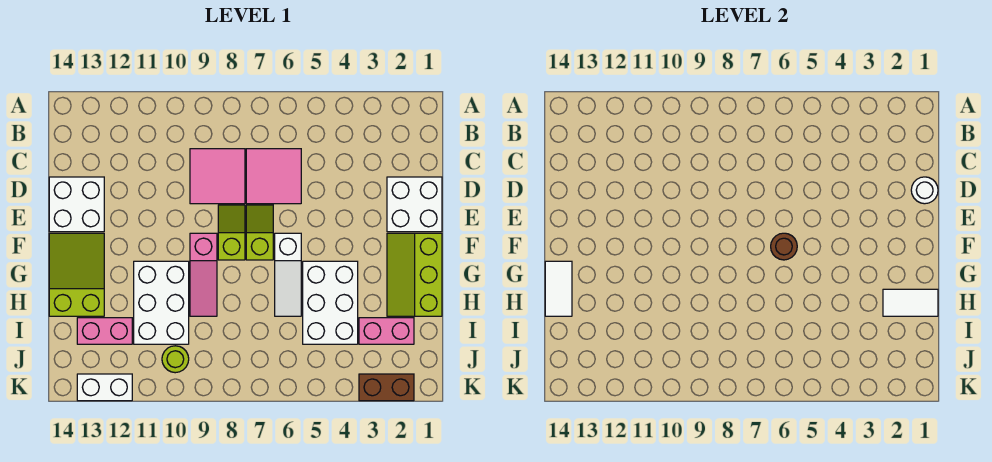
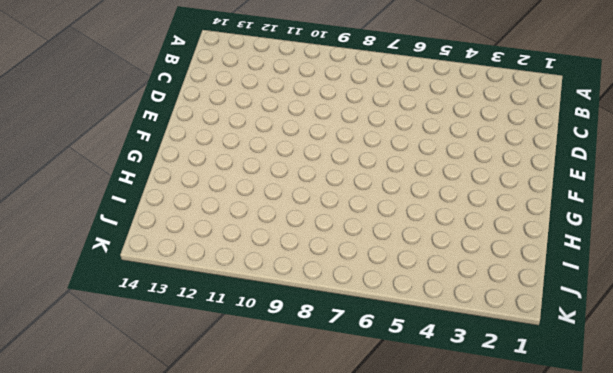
none -> pink 2x2 tile [246,149,301,204]
none -> pink 2x2 tile [190,149,245,204]
none -> white 2x2 brick [387,177,442,232]

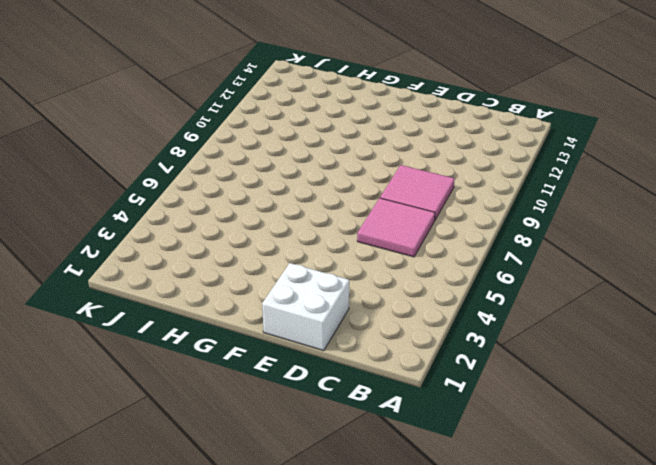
none -> white 2x2 brick [49,177,104,232]
none -> lime 1x2 slope [246,205,273,260]
none -> lime 1x2 slope [218,205,245,260]

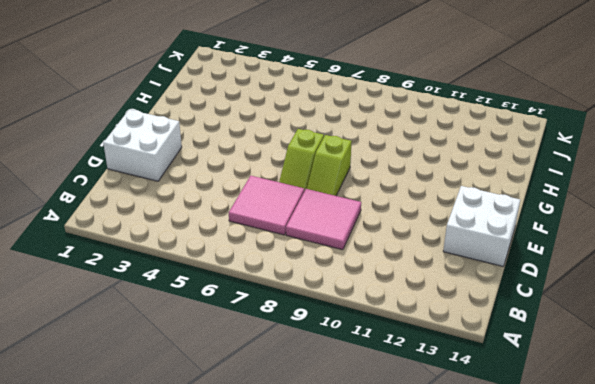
none -> lime 2x3 slope [387,233,442,316]
none -> white 1x3 slope [275,233,301,316]
none -> pink 1x3 slope [190,233,217,316]

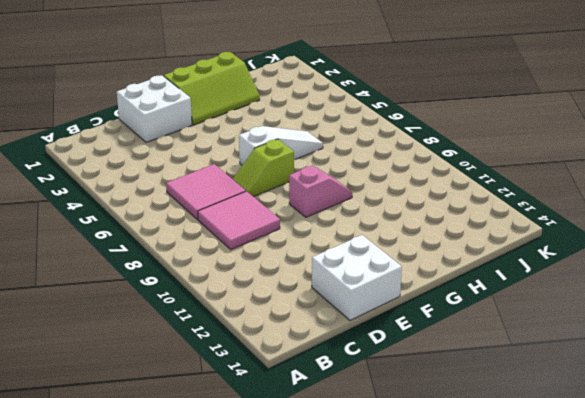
pink 1x2 slope [289,165,352,217] -> pink 1x3 slope [190,233,217,316]
none -> lime 1x2 slope [218,205,245,260]
none -> lime 2x3 slope [49,233,104,316]
none -> white 2x3 brick [303,261,358,344]

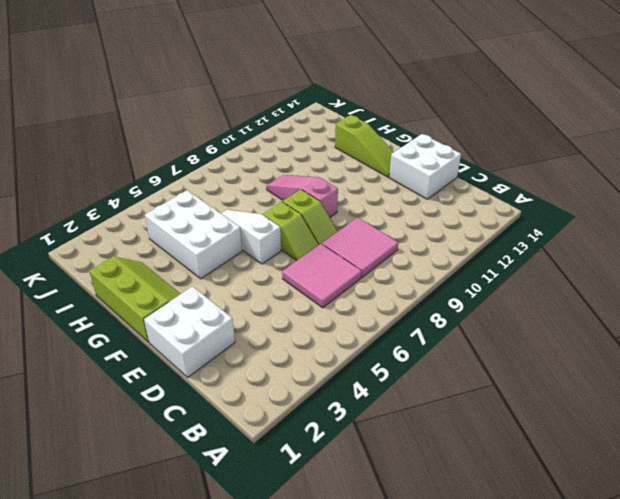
lime 1x3 slope [335,115,394,177] -> lime 2x3 slope [49,233,104,316]
none -> white 2x3 brick [134,261,189,344]
none -> pink 1x2 brick [359,318,414,344]
none -> pink 1x2 brick [77,318,132,344]

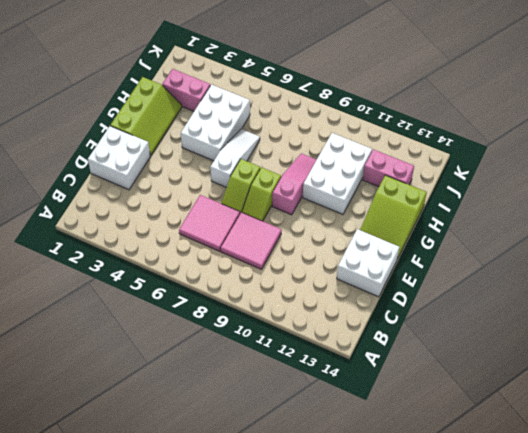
none -> lime 1x1 round brick [162,346,189,373]
none -> brown 1x2 brick [359,374,414,401]
none -> white 1x2 brick [77,374,132,401]

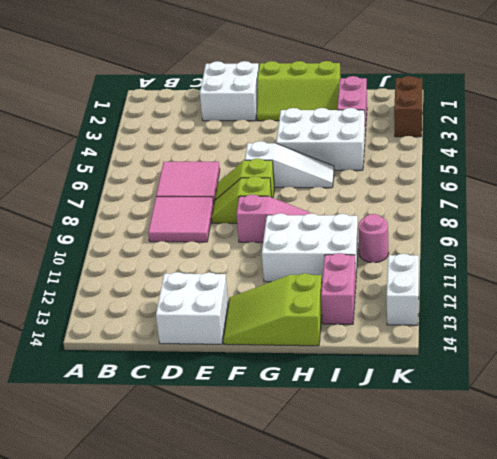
pink 1x1 round brick [358,214,389,263] -> lime 1x1 round brick [162,346,189,373]
none -> white 1x1 round brick [911,177,938,204]
none -> brown 1x1 round brick [771,233,797,260]
none -> white 1x2 tile [545,261,572,316]

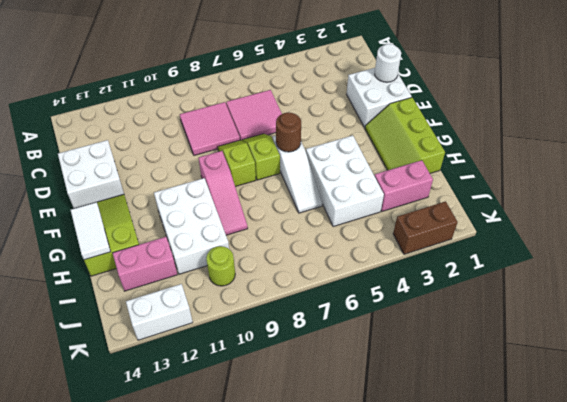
none -> white 1x2 tile [883,289,938,316]

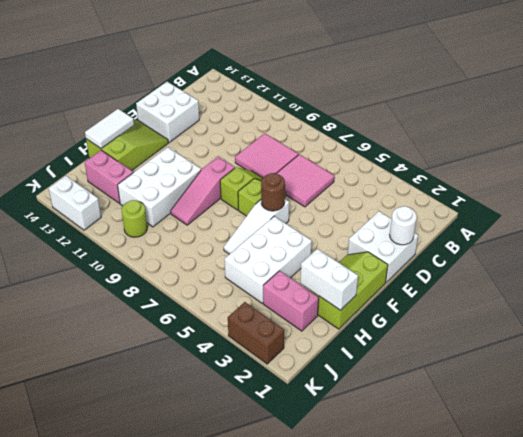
white 1x2 brick [300,249,358,310] -> white 1x2 tile [883,289,938,316]

